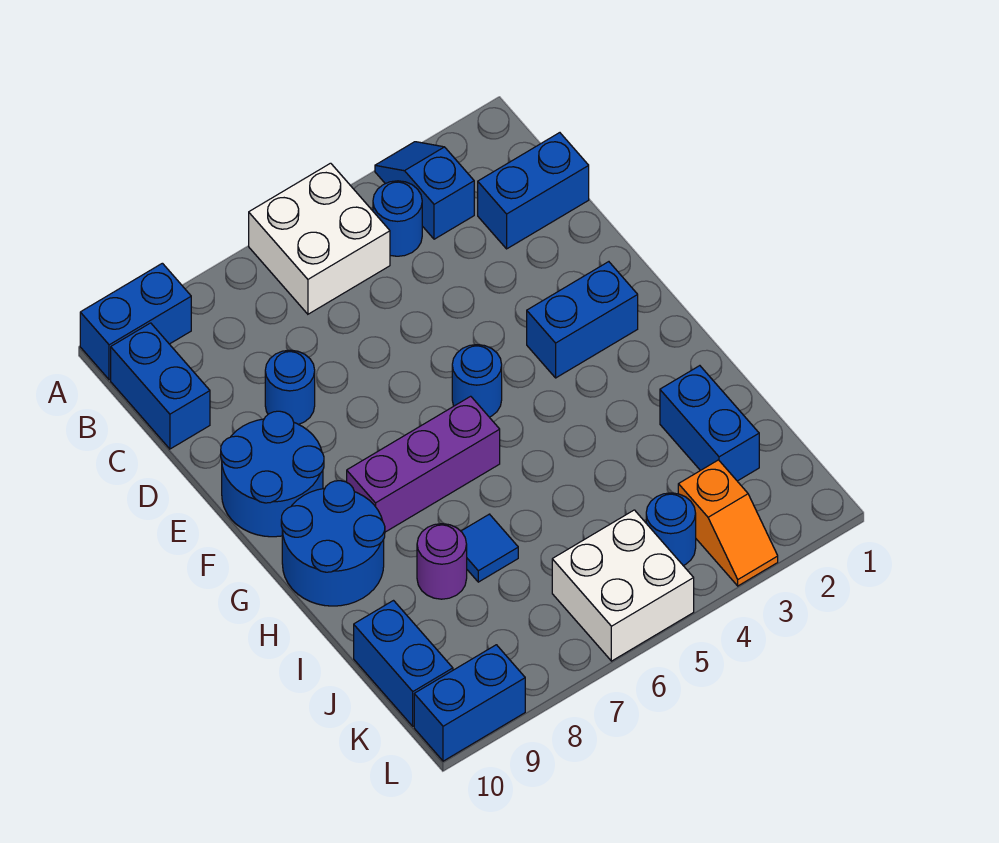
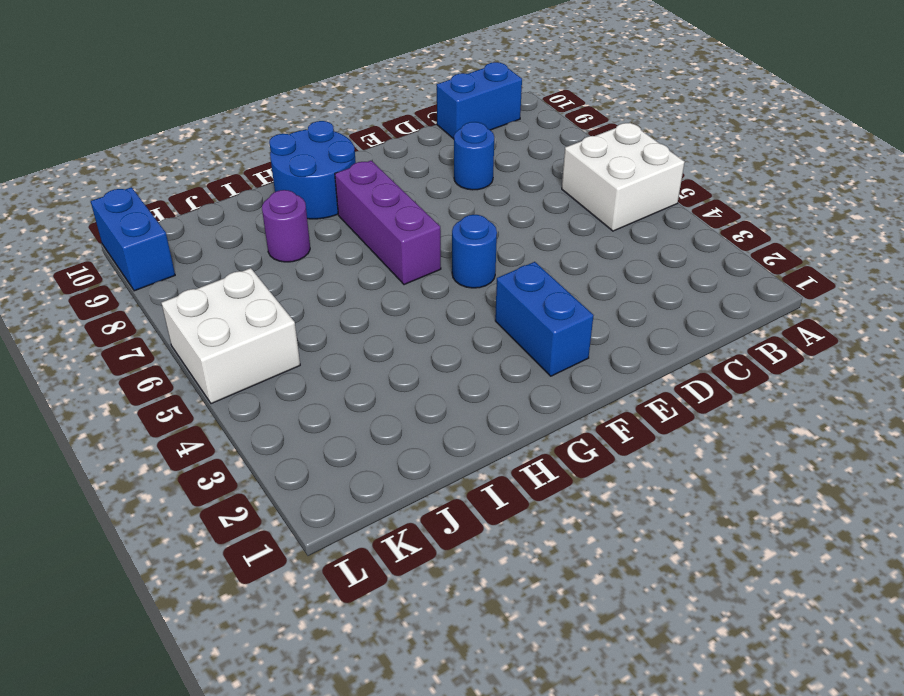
none -> blue 1x2 slope [375,142,474,239]
none -> blue 1x2 brick [80,263,191,380]
none -> blue 1x1 round brick [373,181,422,256]

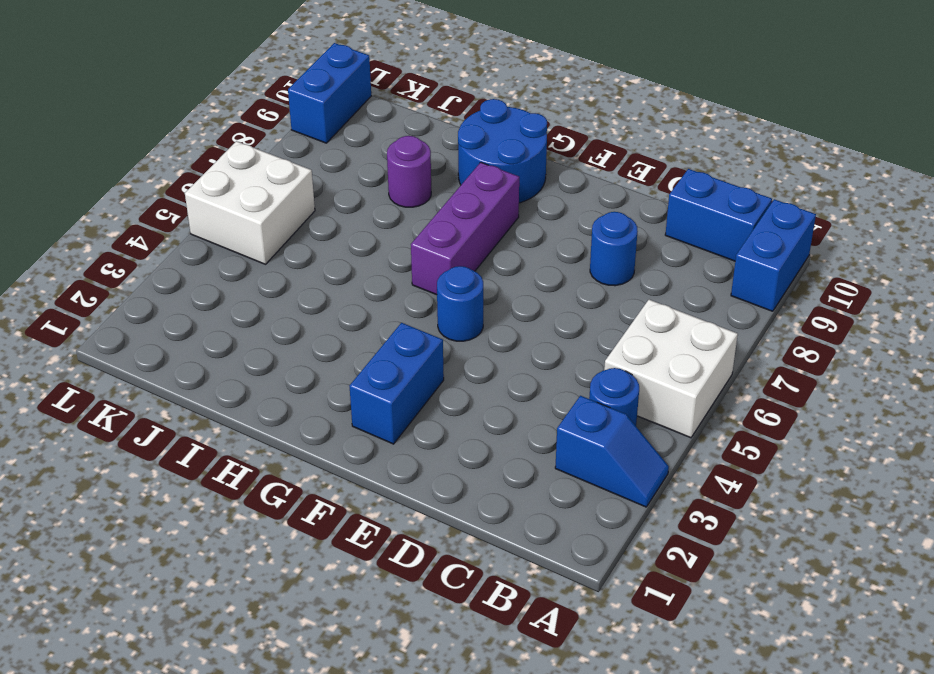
none -> blue 1x2 brick [478,133,589,249]
none -> blue 2x2 round brick [221,411,324,537]
none -> blue 1x2 brick [660,366,759,481]

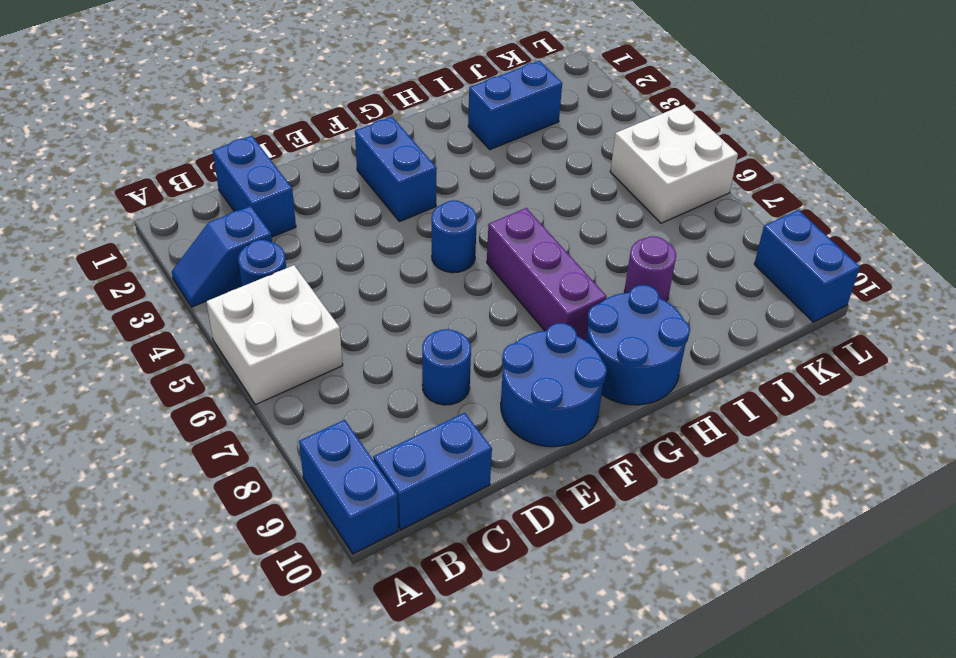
none -> blue 1x1 tile [461,514,518,582]
none -> blue 1x2 brick [354,601,453,726]
none -> orange 1x2 slope [678,460,778,586]

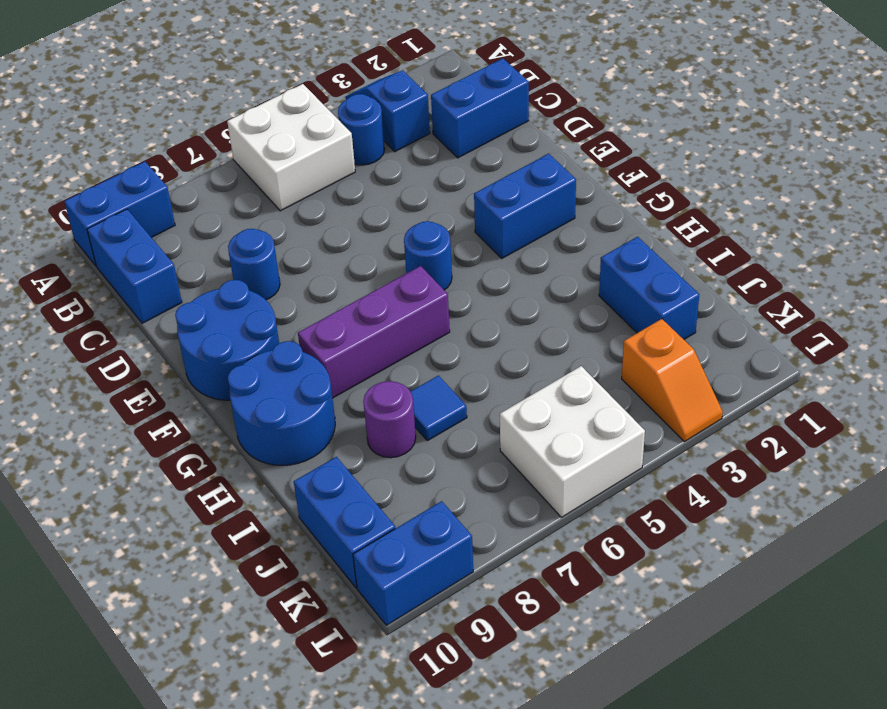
none -> blue 1x1 round brick [646,493,696,565]

